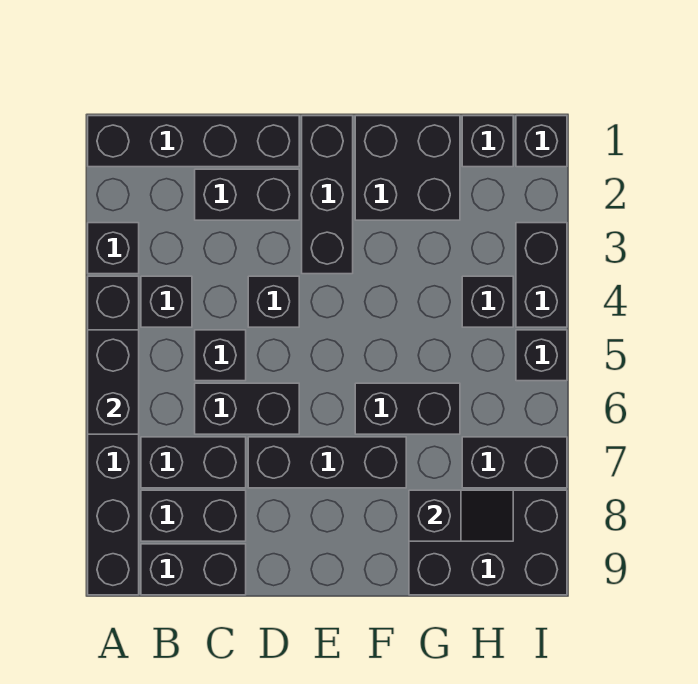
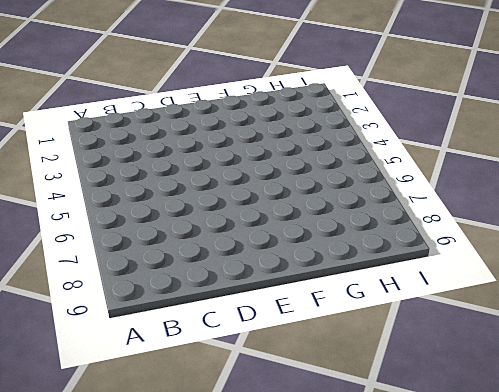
none -> black 1x4 brick [88,116,299,167]
none -> black 1x1 brick [88,223,139,274]
none -> black 1x6 brick [88,276,139,595]

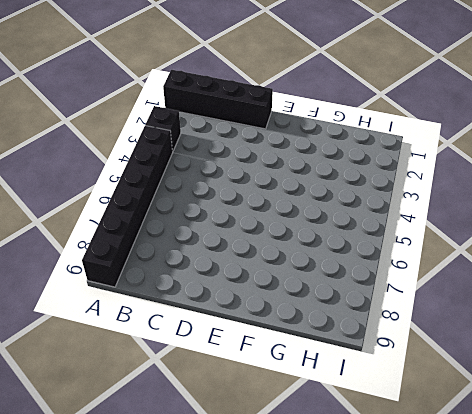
none -> black 1x1 brick [141,276,192,327]
none -> black 1x2 brick [141,437,246,488]
none -> black 1x2 brick [141,490,246,541]

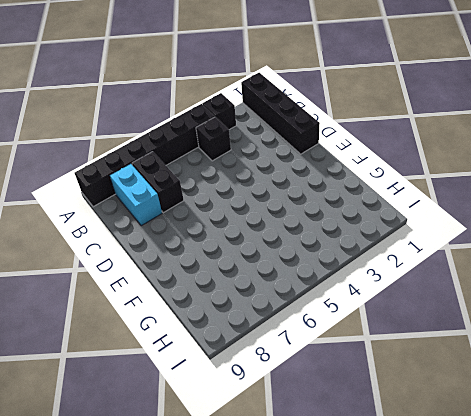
cyan 1x2 brick [110,164,162,226] -> black 1x2 brick [141,490,246,541]
none -> black 1x2 brick [141,544,246,595]
none -> black 1x2 brick [195,169,299,220]
none -> black 1x1 brick [195,330,246,381]

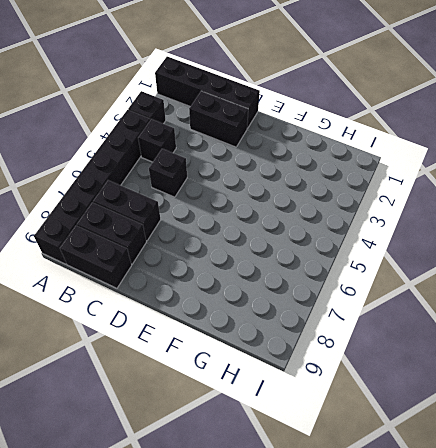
none -> black 1x2 brick [195,383,299,434]
none -> black 1x1 brick [248,276,299,327]
none -> black 1x3 brick [248,437,406,488]

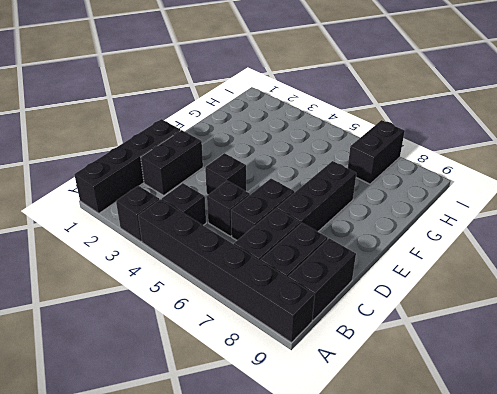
none -> black 1x3 brick [302,116,353,274]
none -> black 2x2 brick [355,116,460,220]
none -> black 1x2 brick [355,383,460,434]

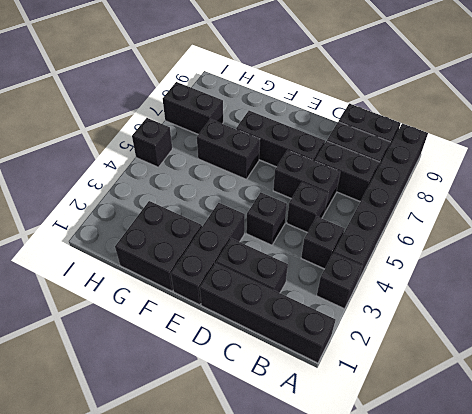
none -> black 2x3 brick [409,490,567,595]
none -> black 1x1 brick [462,116,513,167]
none -> black 1x1 brick [462,276,513,327]

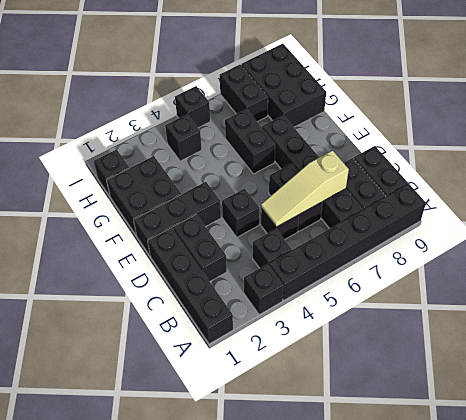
tan 1x3 slope [261,151,349,227] -> none
none -> black 1x1 brick [516,116,567,167]
none -> black 1x2 brick [516,223,567,327]
none -> black 1x2 brick [88,330,139,434]

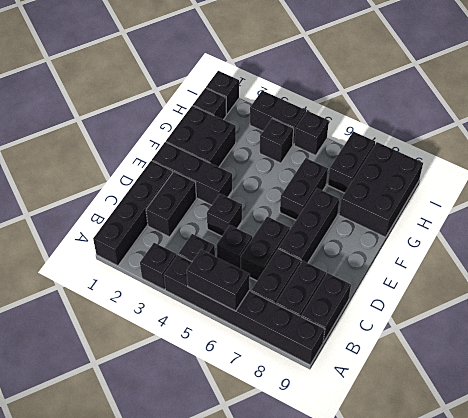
none -> black 1x2 slope [409,490,513,541]

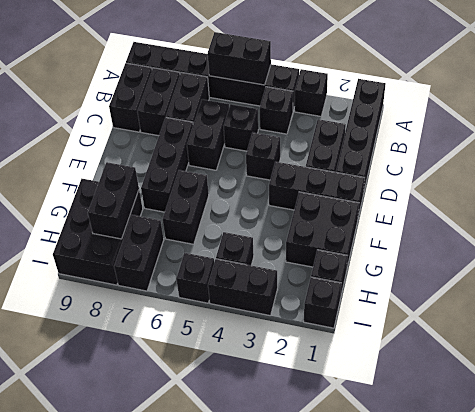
black 1x2 brick [88,162,139,239] -> black 1x2 slope [409,490,513,541]

